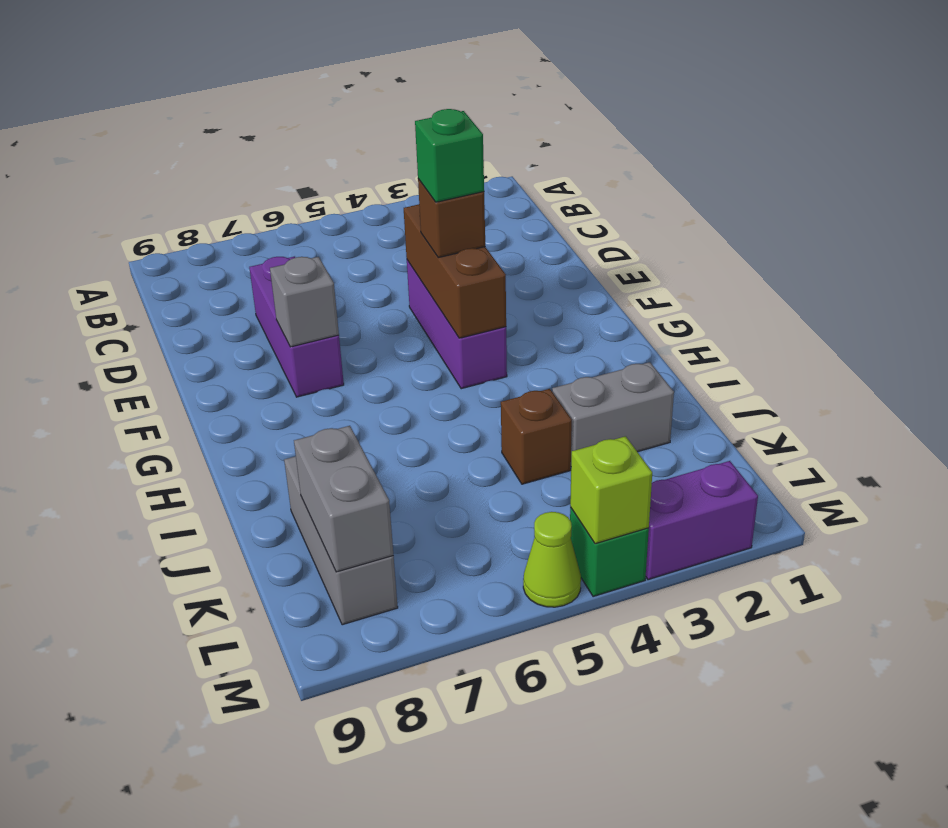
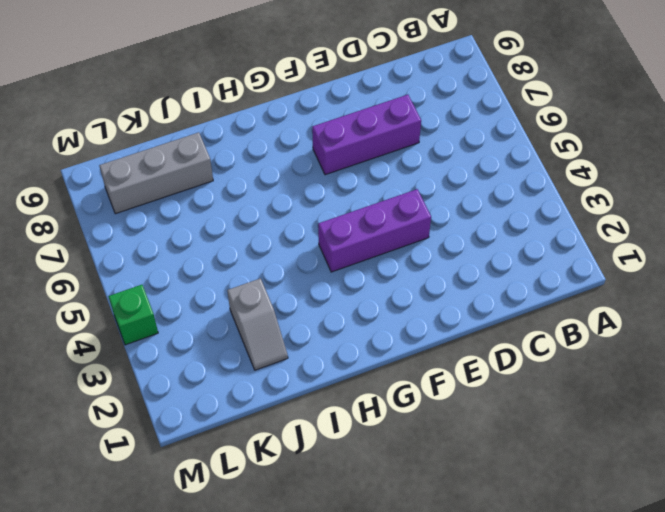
grey 1x2 slope [227,278,288,370] -> grey 1x2 brick [552,362,674,454]
none -> brown 1x1 brick [501,389,572,484]
none -> purple 1x2 brick [646,461,758,580]
none -> lime 1x1 cone [523,512,581,607]

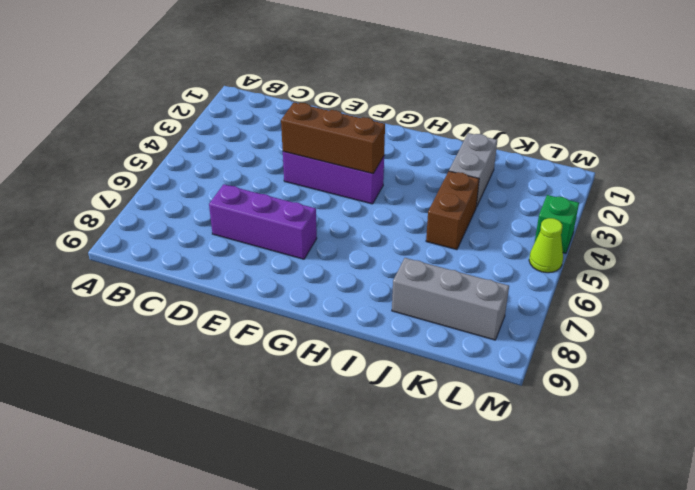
brown 1x2 brick [426,171,479,250] -> brown 1x1 brick [501,389,572,484]
none -> purple 1x2 brick [646,461,758,580]
none -> grey 1x1 brick [270,257,339,347]
none -> grey 1x2 brick [294,426,393,572]

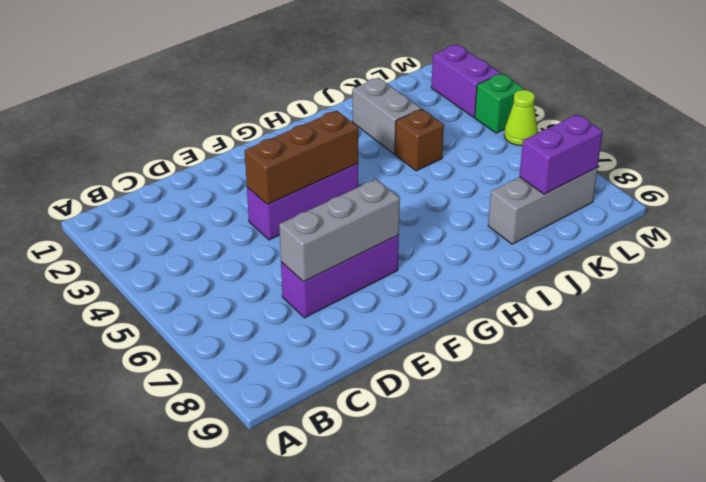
grey 1x3 brick [279,179,400,282] -> grey 1x1 brick [270,257,339,347]
purple 1x2 brick [519,114,603,194] -> grey 1x2 brick [294,426,393,572]
none -> lime 1x1 brick [570,436,652,544]
none -> brown 1x1 brick [418,179,485,258]
none -> green 1x1 brick [415,109,484,202]

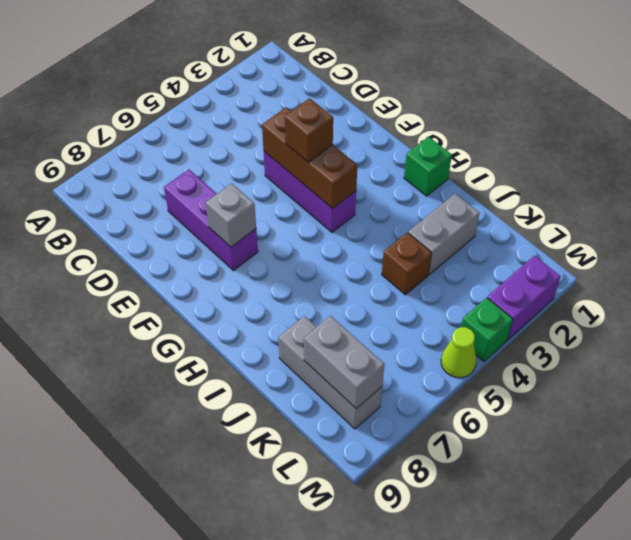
green 1x1 brick [404,137,452,196] -> green 1x1 brick moved to [415,109,484,202]
none -> lime 1x1 brick [570,436,652,544]

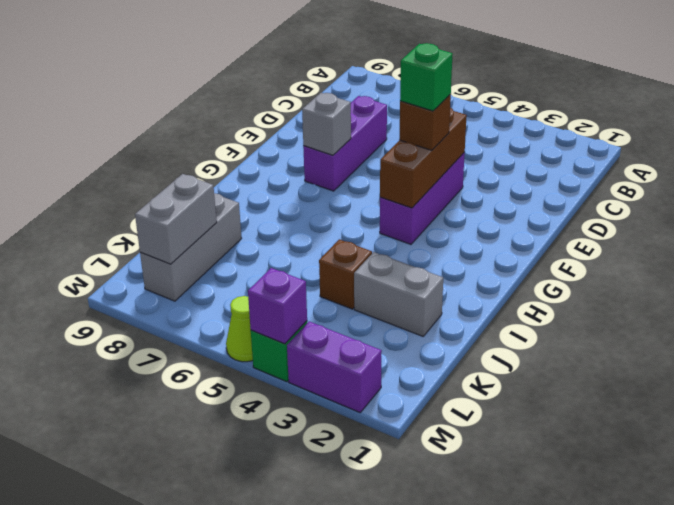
purple 1x1 brick [248,268,307,344] -> lime 1x1 brick [570,436,652,544]

